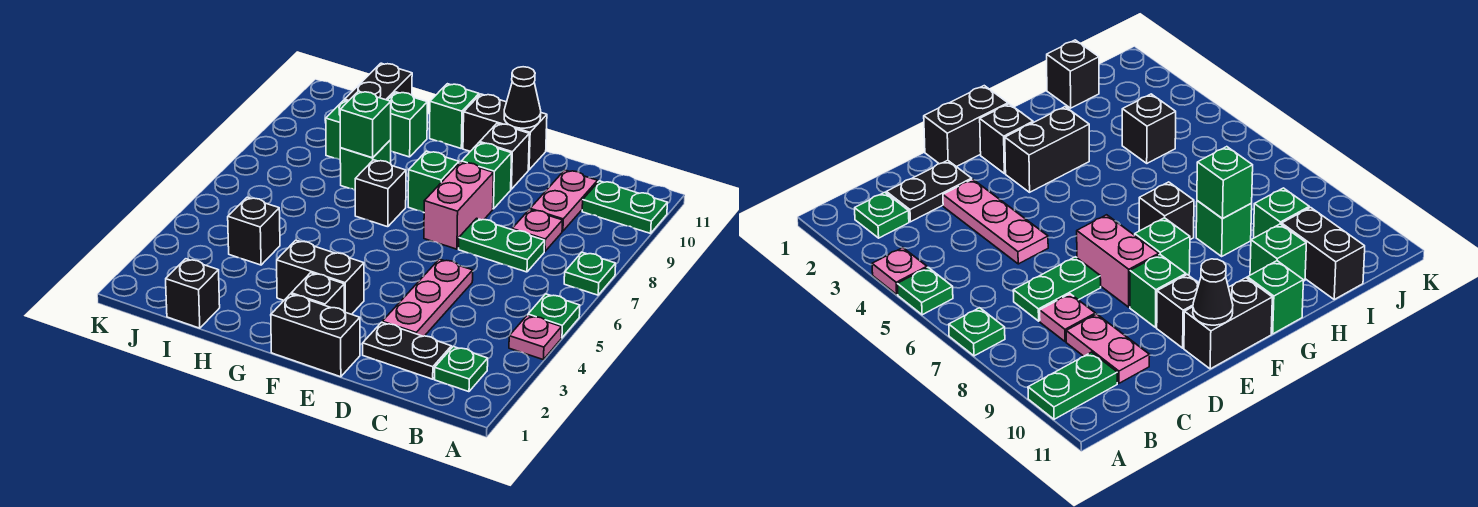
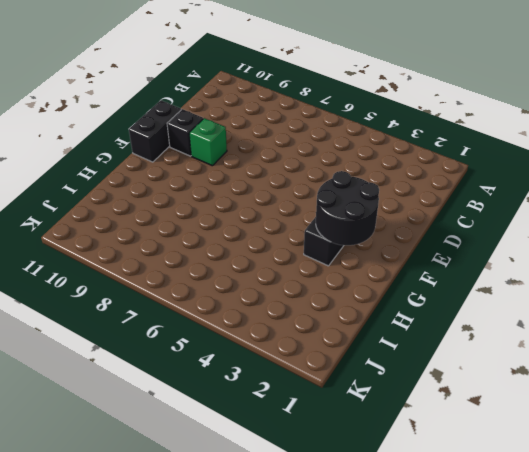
black 2x2 round brick [316,171,379,245] -> none
none -> pink 1x1 plate [509,315,562,360]
none -> green 1x1 plate [528,294,580,338]
none -> green 1x1 plate [564,252,616,295]

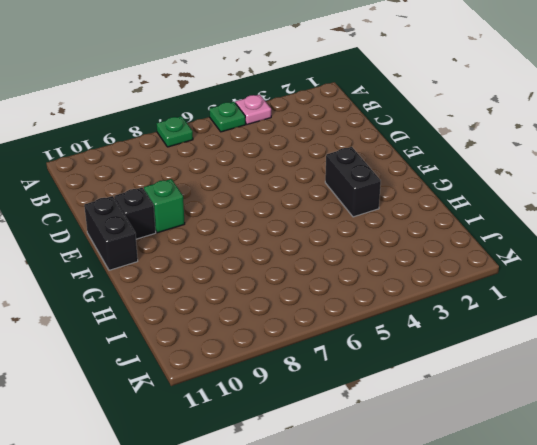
none -> green 1x2 plate [582,181,667,233]
none -> green 1x1 plate [434,347,488,392]
none -> black 1x2 plate [363,322,451,379]

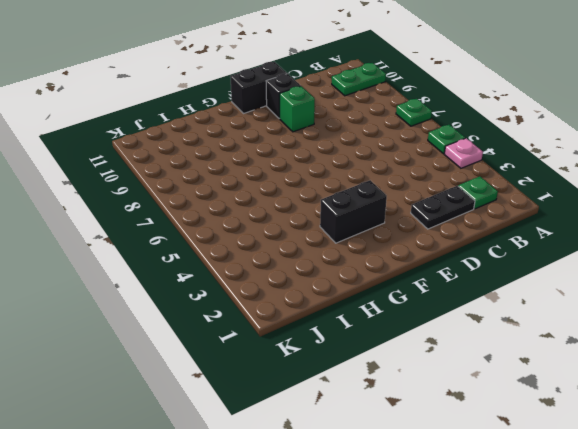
none -> green 1x2 plate [459,218,545,272]
none -> pink 1x1 plate [512,209,563,251]
none -> pink 1x2 plate [530,170,598,231]

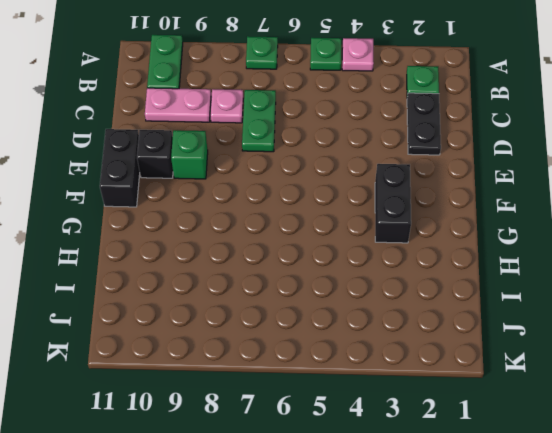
none -> pink 1x3 plate [382,259,473,336]
none -> black 1x2 brick [271,294,360,377]
none -> pink 1x2 brick [424,162,493,249]

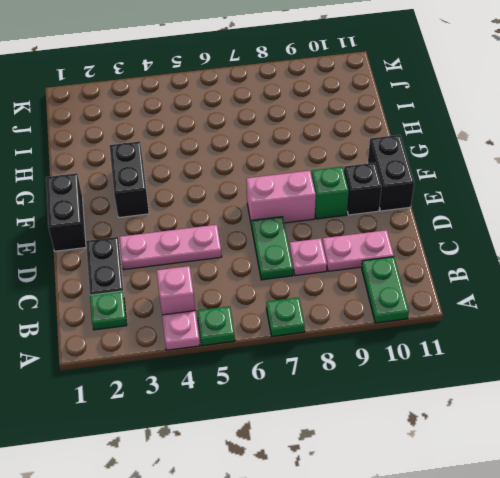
pink 1x1 brick [157,266,195,315] -> none
none -> black 1x1 brick [291,273,344,311]
none -> green 1x1 brick [408,151,459,212]
none -> black 1x1 brick [355,160,406,227]

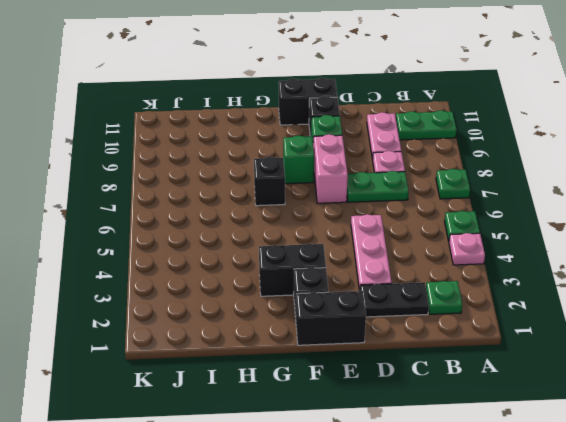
none -> green 1x1 brick [430,84,479,148]
none -> green 1x1 brick [340,140,391,190]
none -> green 1x1 brick [388,92,427,157]

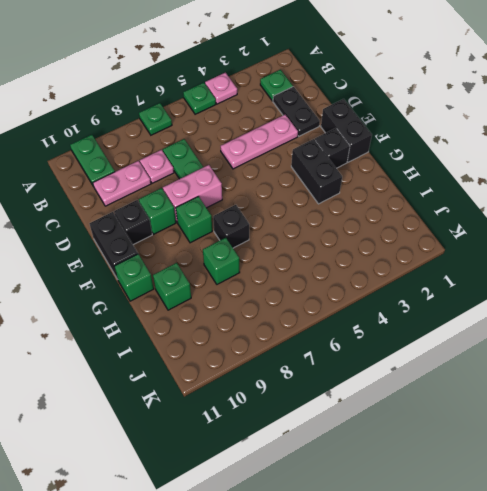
none -> black 1x1 brick [166,259,220,328]
none -> black 1x1 brick [228,197,280,265]
none -> green 1x1 brick [326,100,348,160]

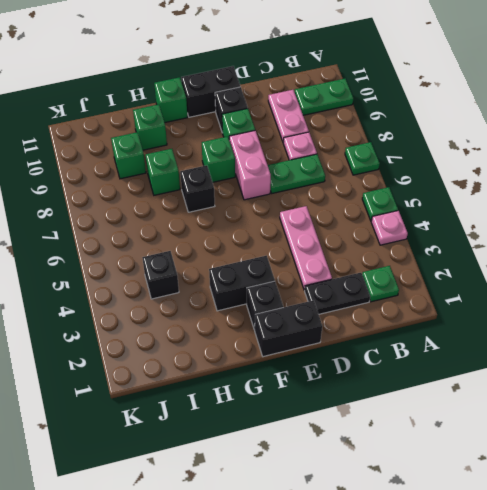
none -> black 1x1 brick [166,259,220,328]
none -> black 1x2 brick [345,63,412,101]
none -> black 1x1 cone [504,67,541,128]

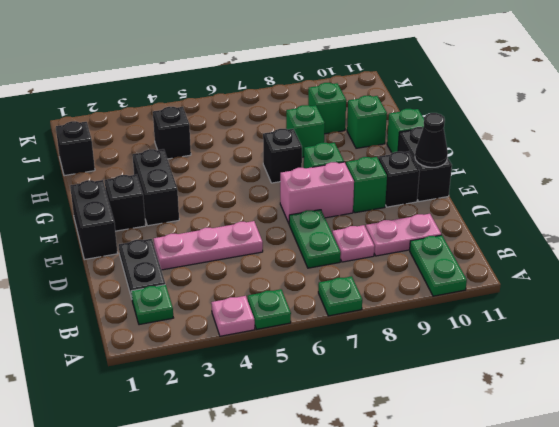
none -> black 1x2 brick [345,63,412,101]
none -> green 1x1 brick [340,91,391,158]

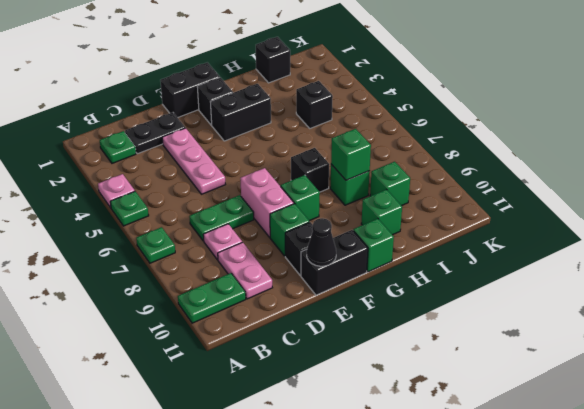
none -> black 1x2 brick [345,63,412,101]

